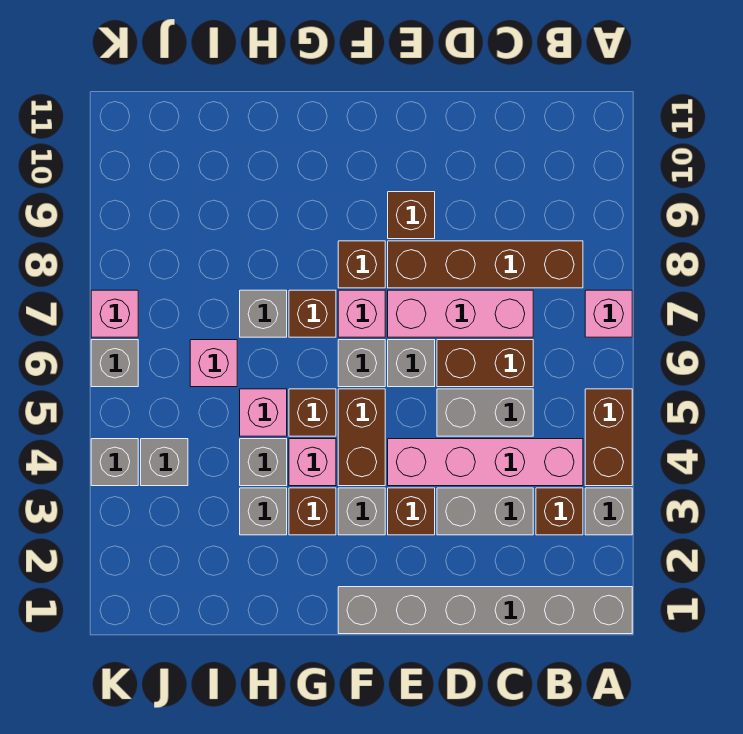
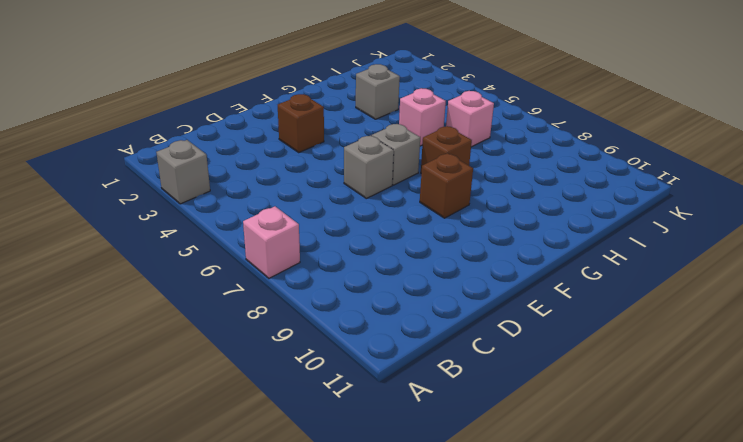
none -> grey 1x6 brick [338,587,632,634]
none -> brown 1x2 brick [585,389,632,486]
none -> brown 1x1 brick [536,488,583,535]
none -> pink 1x4 brick [388,439,583,486]

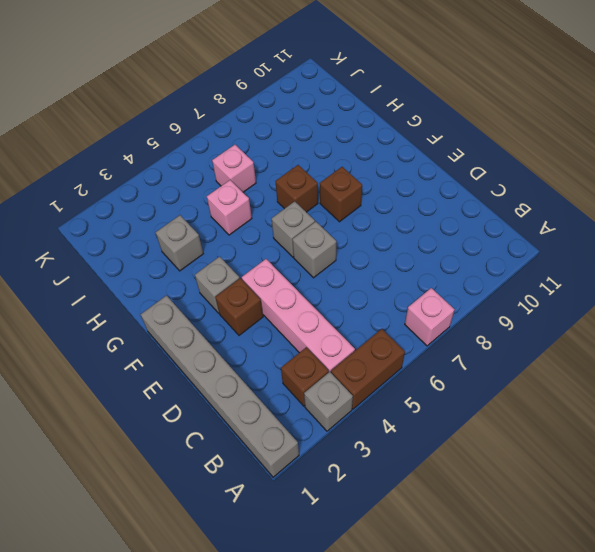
none -> brown 1x4 brick [388,241,583,288]
none -> grey 1x2 brick [437,488,533,535]
none -> grey 1x2 brick [437,389,533,436]
none -> brown 1x2 brick [437,340,533,387]

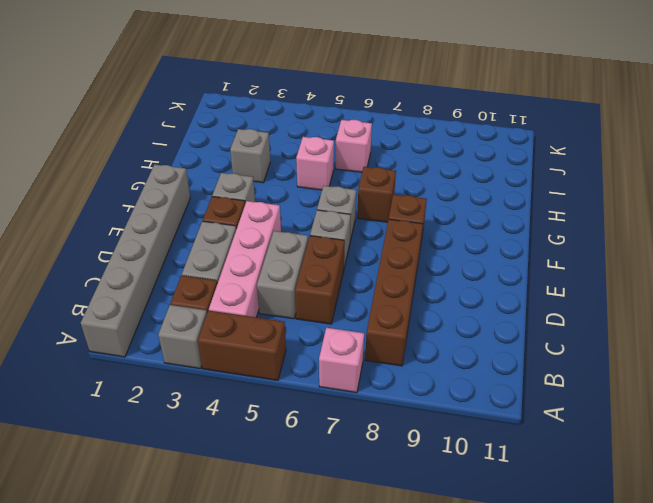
none -> pink 1x3 brick [388,290,533,337]
none -> brown 1x1 brick [388,192,435,239]
none -> brown 1x2 brick [338,389,385,486]
none -> pink 1x1 brick [338,290,385,337]

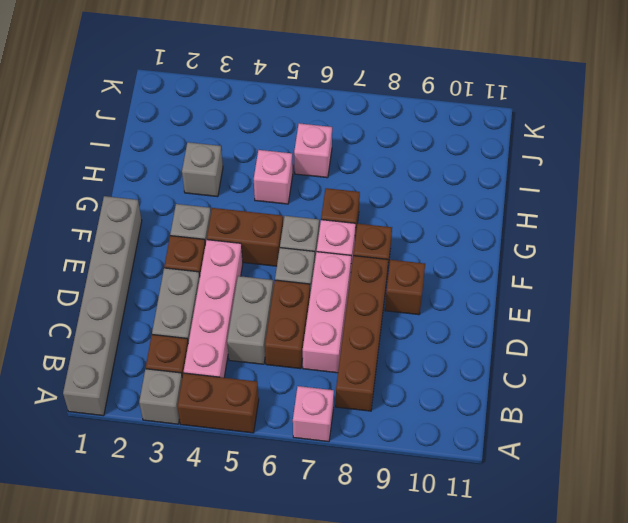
none -> brown 1x1 brick [289,488,336,535]
none -> pink 1x1 brick [289,439,336,486]
none -> brown 1x1 brick [289,389,336,436]
none -> grey 1x1 brick [240,439,287,486]

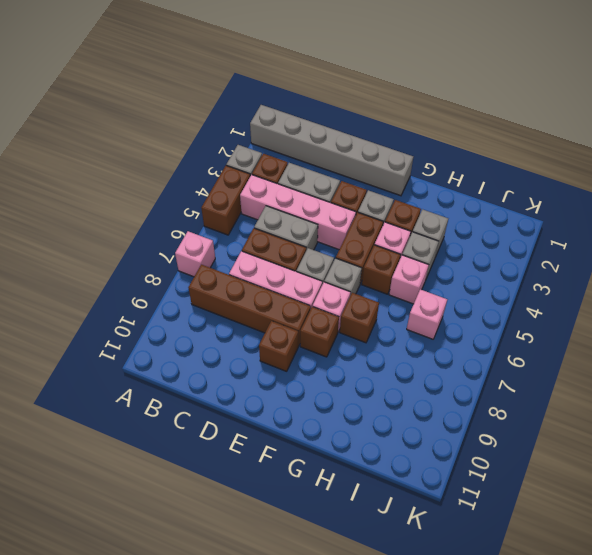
none -> grey 1x1 brick [240,290,287,337]
none -> grey 1x1 brick [141,439,188,486]
none -> grey 1x1 brick [91,439,138,486]
none -> grey 1x1 brick [91,340,138,387]

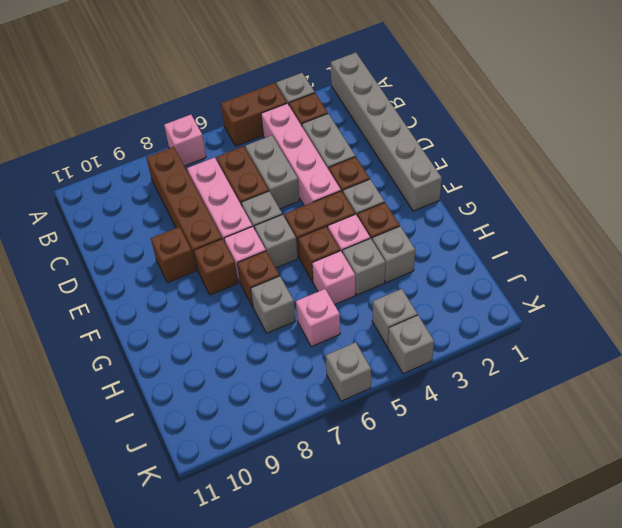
none -> pink 1x1 brick [91,290,138,337]

